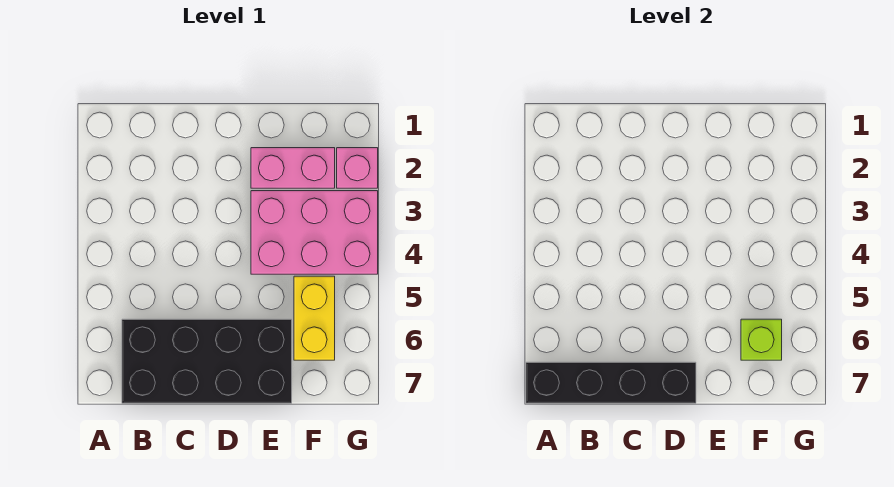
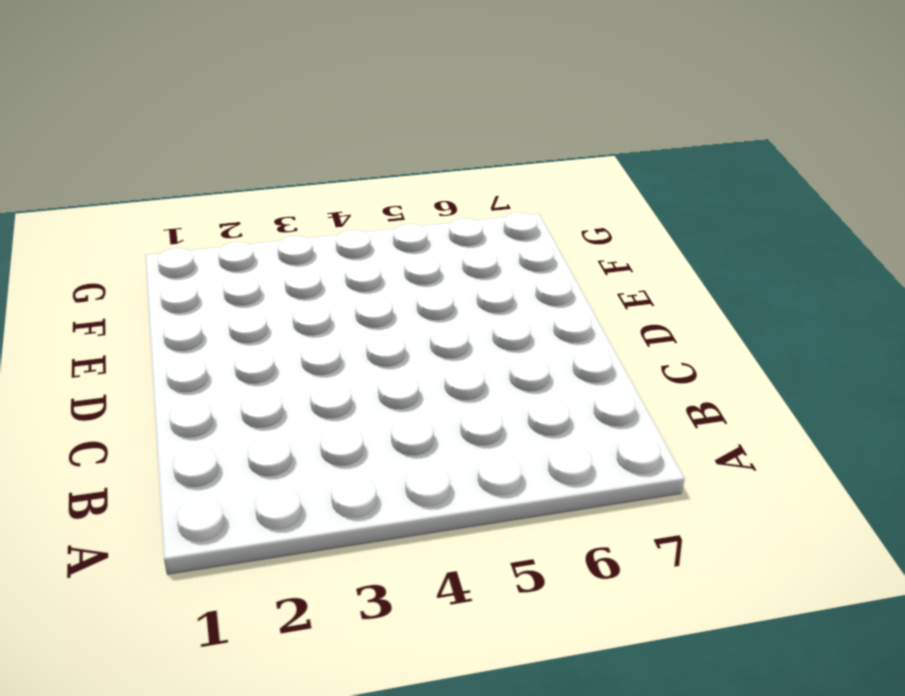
none -> black 2x4 brick [122,319,292,403]
none -> pink 1x2 brick [251,148,335,188]

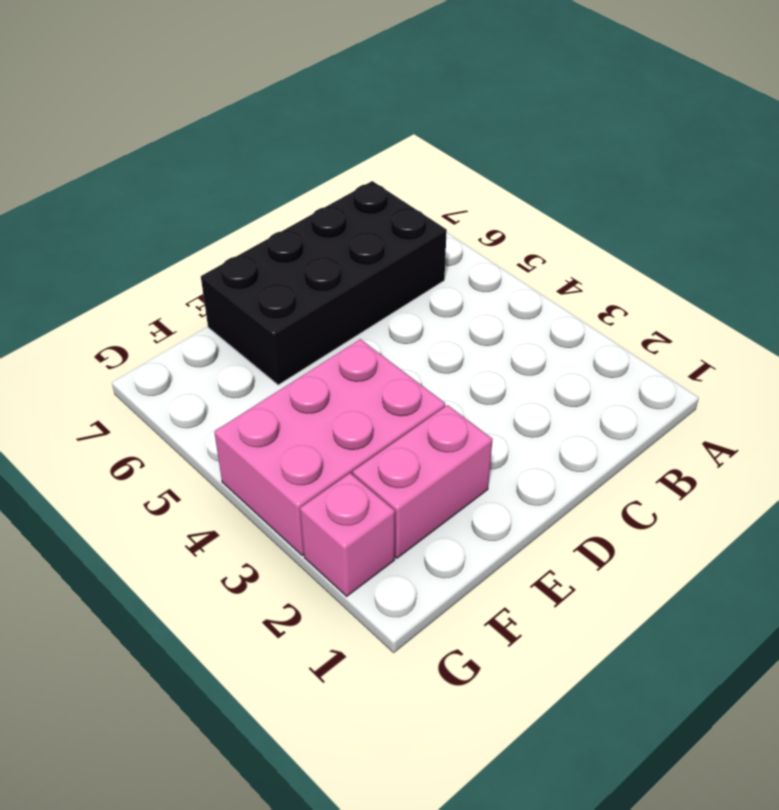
none -> yellow 1x2 brick [294,276,335,360]
none -> black 1x4 brick [526,362,696,403]

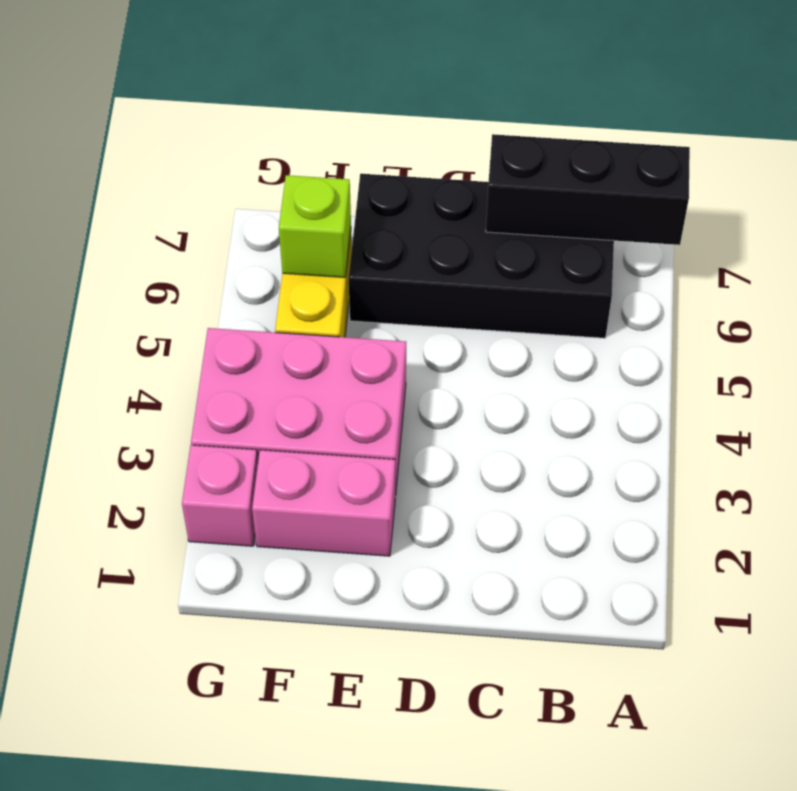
black 1x3 brick [486,134,690,245] -> black 1x4 brick [526,362,696,403]

